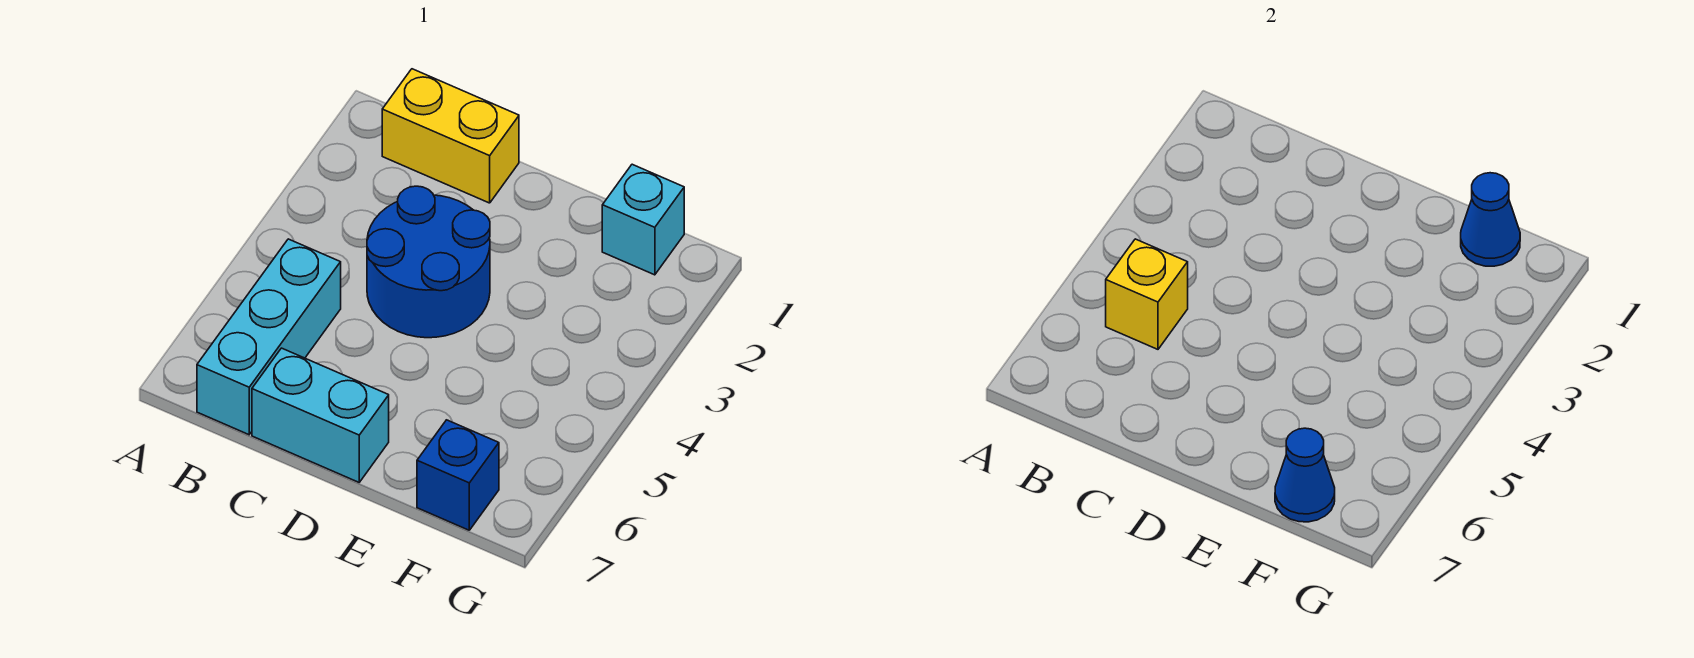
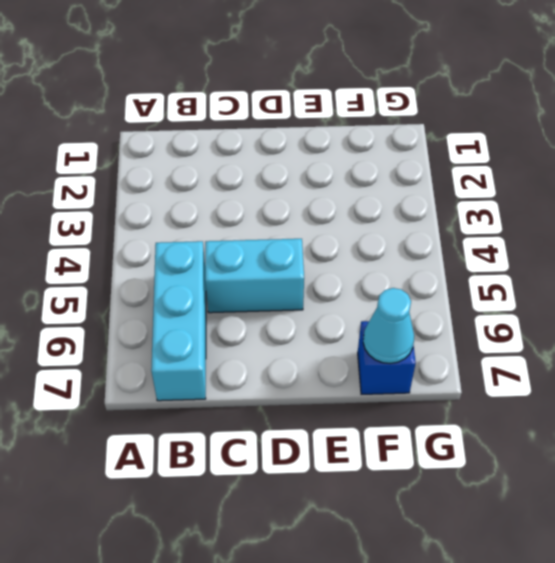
cyan 1x2 brick [205,239,304,313] -> cyan 1x2 brick moved to [252,348,389,482]
cyan 1x1 cone [363,288,414,364] -> blue 1x1 cone [1275,428,1335,522]
none -> yellow 1x2 brick [382,69,519,203]
none -> blue 2x2 round brick [367,186,490,338]

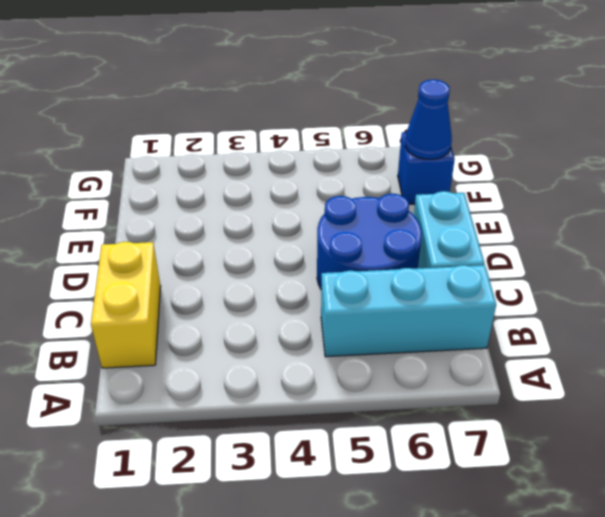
blue 2x2 round brick [317,194,422,289] -> blue 2x2 round brick moved to [367,186,490,338]
none -> cyan 1x1 brick [602,164,684,275]
none -> yellow 1x1 brick [1106,239,1188,349]

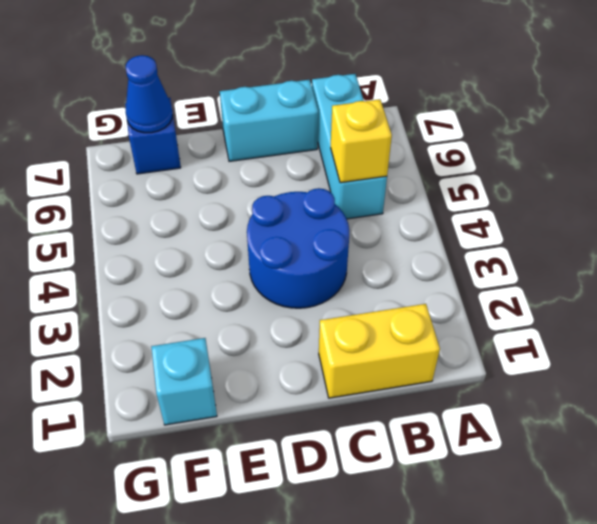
none -> blue 1x1 cone [1461,173,1520,266]

